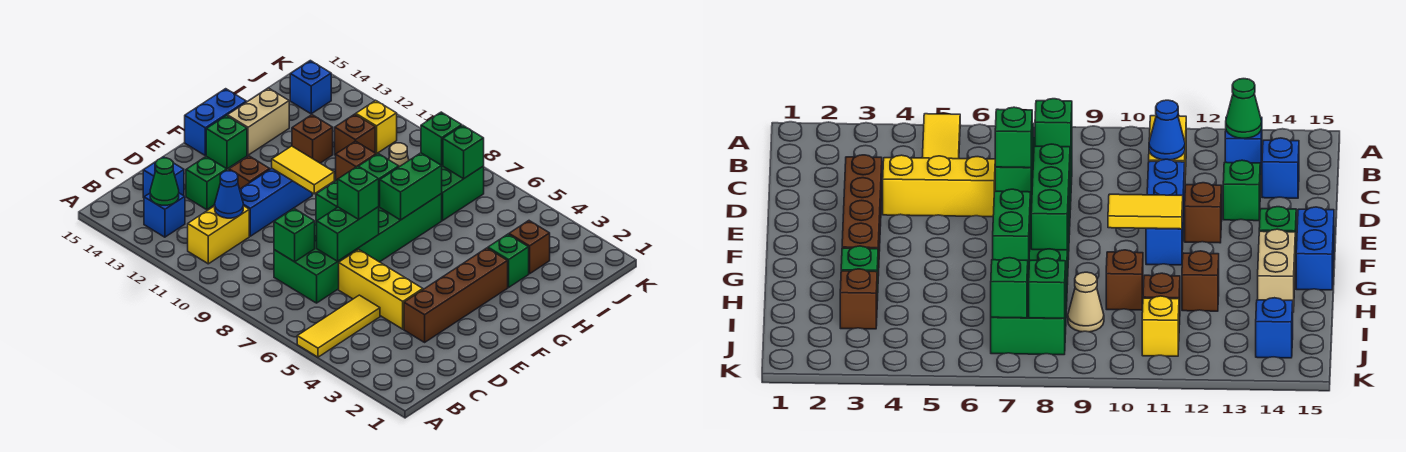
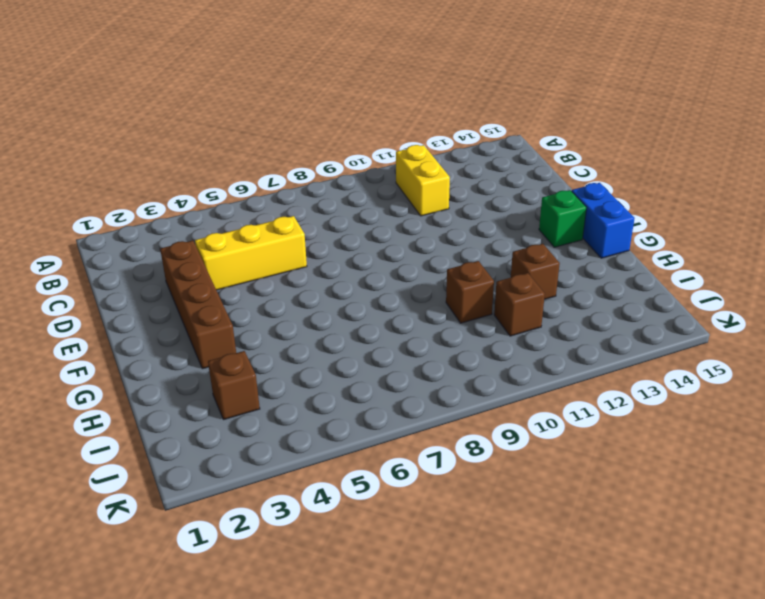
none -> yellow 1x3 tile [297,295,380,357]
none -> blue 1x1 brick [144,193,185,237]
none -> green 2x6 brick [274,194,442,303]
none -> blue 1x1 brick [143,157,184,198]

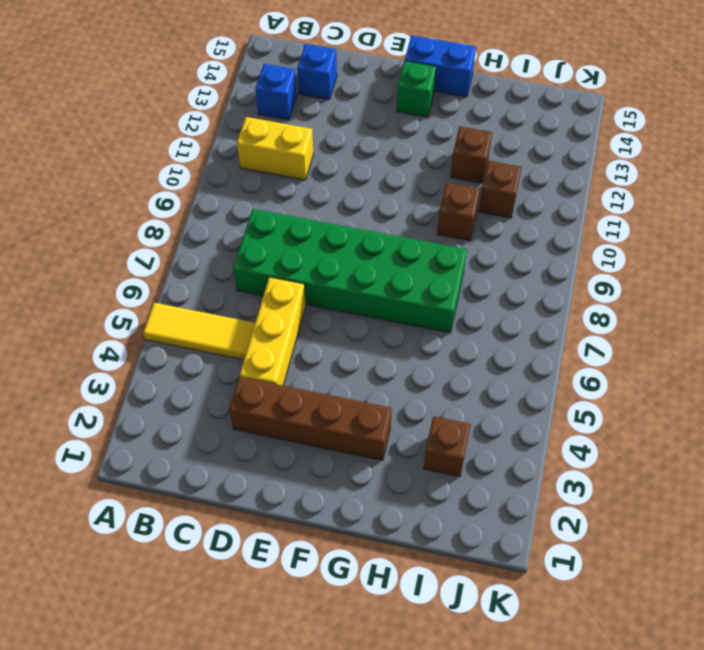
none -> blue 1x3 brick [240,169,312,236]
none -> green 1x1 brick [186,157,227,210]
none -> brown 1x1 brick [229,156,270,189]
none -> tan 1x2 brick [227,88,289,155]

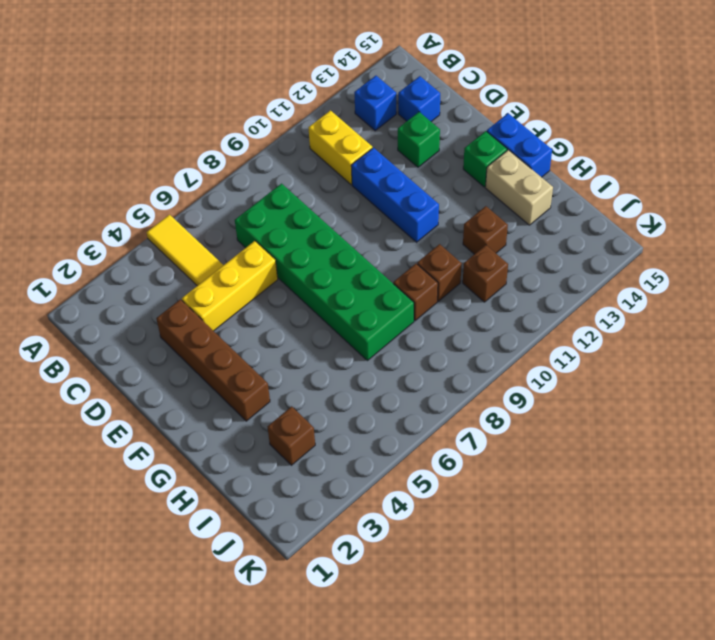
brown 1x1 brick [393,264,438,321] -> brown 1x1 brick moved to [229,156,270,189]
none -> green 1x1 brick [488,234,529,287]
none -> green 2x2 brick [441,165,484,221]
none -> tan 1x1 cone [389,143,409,167]
none -> yellow 1x1 brick [356,100,397,154]

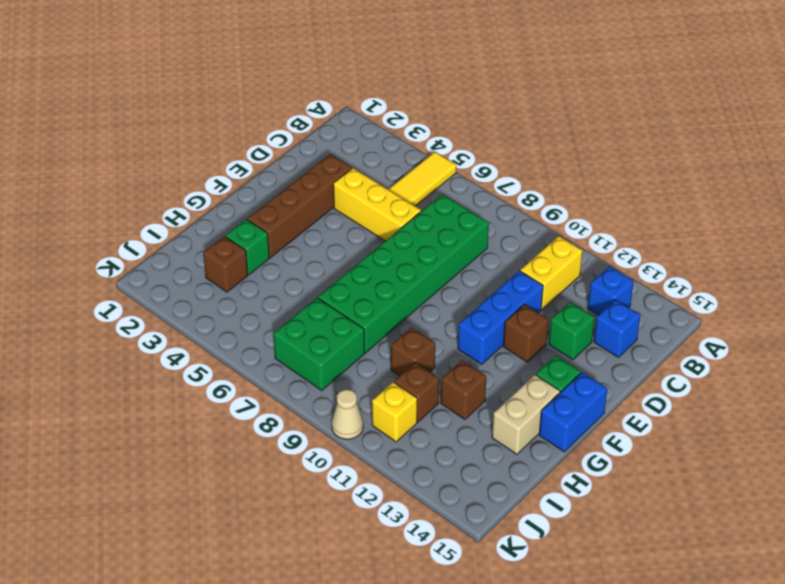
tan 1x1 cone [332,390,363,439] -> tan 1x1 cone moved to [389,143,409,167]
none -> blue 1x1 brick [290,61,331,114]
none -> green 1x1 cone [150,158,179,205]
none -> green 1x1 brick [274,209,315,262]
none -> blue 1x1 cone [215,171,243,218]

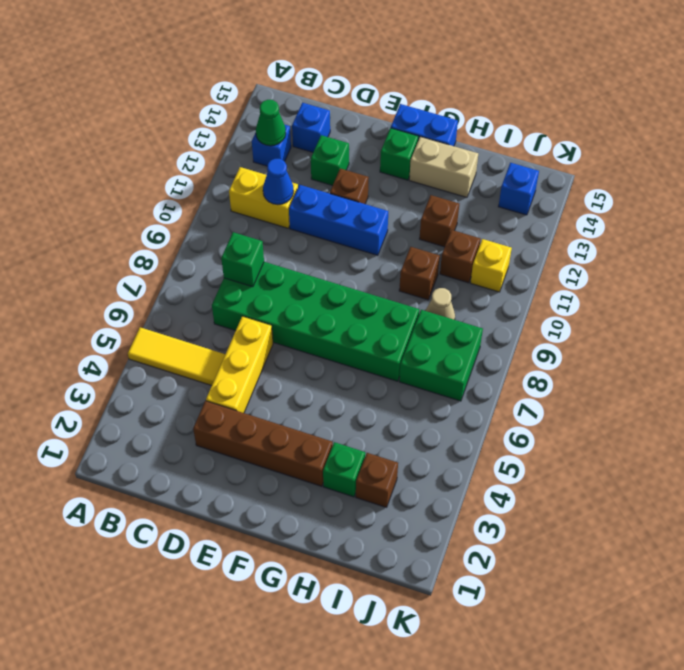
none -> green 1x2 brick [317,207,379,261]
none -> green 1x3 brick [316,154,399,222]
none -> yellow 1x2 tile [272,146,334,194]
none -> green 1x2 brick [380,153,442,220]

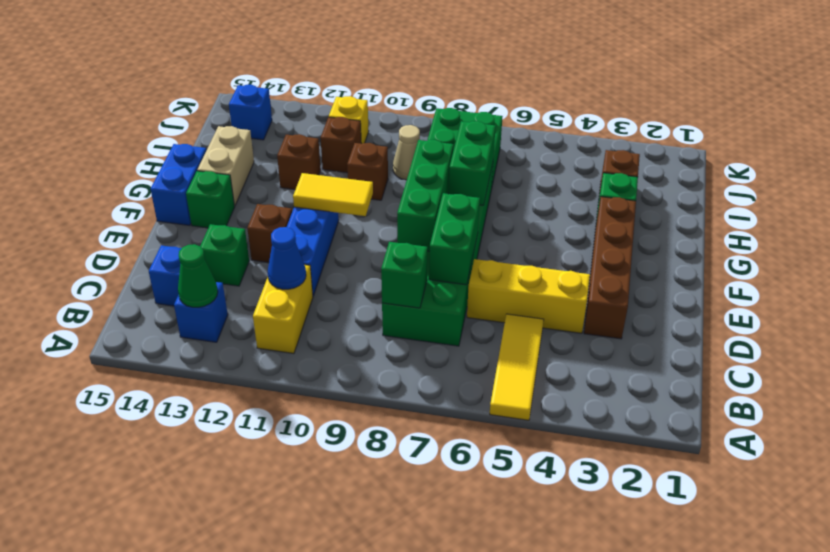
none -> green 1x1 brick [443,126,484,179]
none -> green 1x1 brick [421,112,462,165]
none -> green 1x1 brick [338,166,379,219]

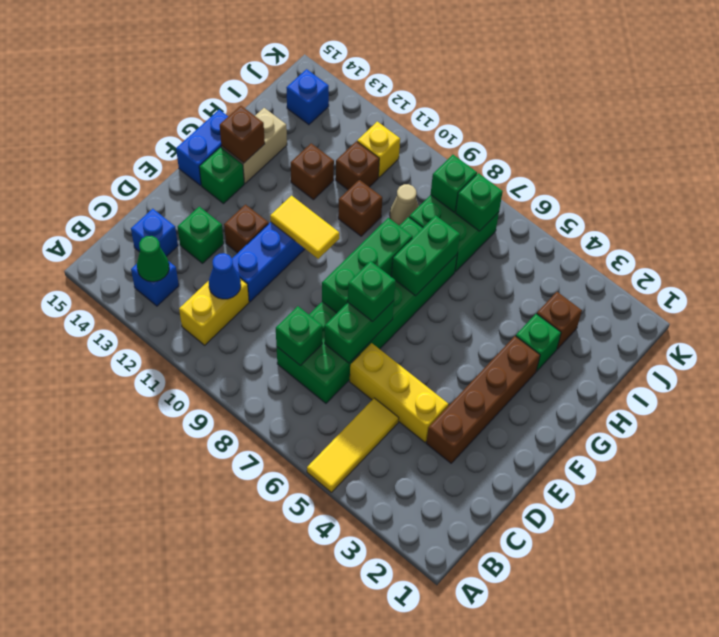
brown 1x1 brick [220,106,265,163] -> none

